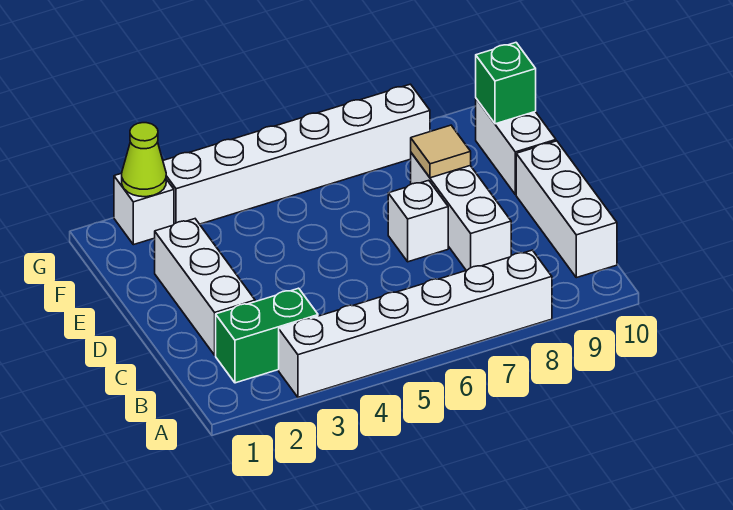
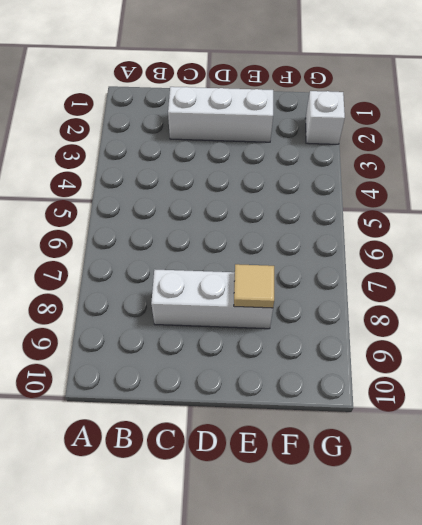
none -> white 1x6 brick [279,250,552,397]
none -> green 1x2 brick [216,288,318,383]
none -> white 1x3 brick [516,141,617,278]

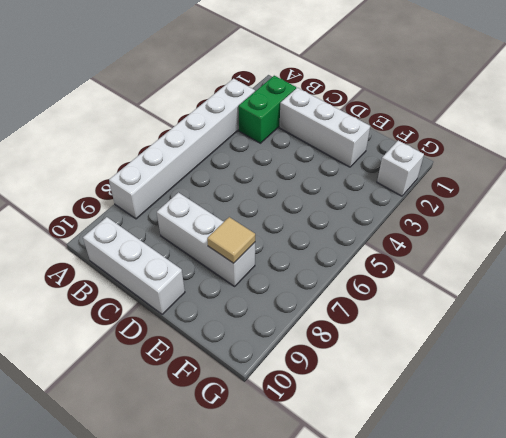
none -> white 1x1 brick [388,180,448,262]
none -> white 1x2 brick [476,99,556,195]
none -> white 1x6 brick [163,84,430,224]

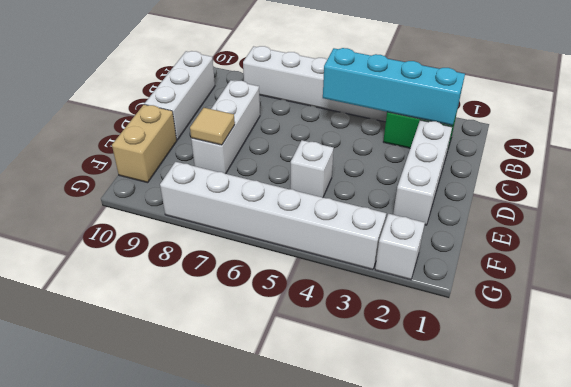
cyan 1x4 brick [323,48,465,126] -> none
white 1x1 brick [290,140,334,197] -> white 1x1 brick moved to [388,180,448,262]
tan 1x2 brick [112,105,177,183] -> white 1x2 brick [476,99,556,195]
none -> green 1x1 brick [476,43,536,124]
none -> lime 1x1 cone [122,123,166,197]

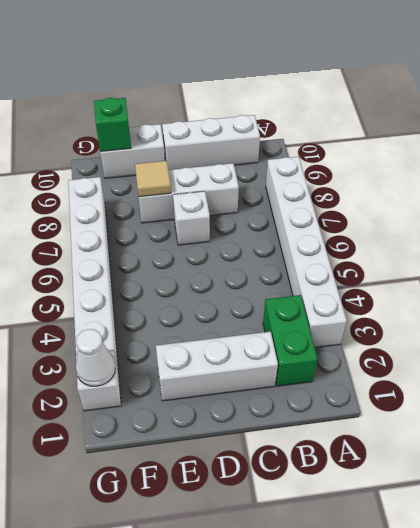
white 1x1 cone [76,329,115,386] -> lime 1x1 cone [122,123,166,197]

